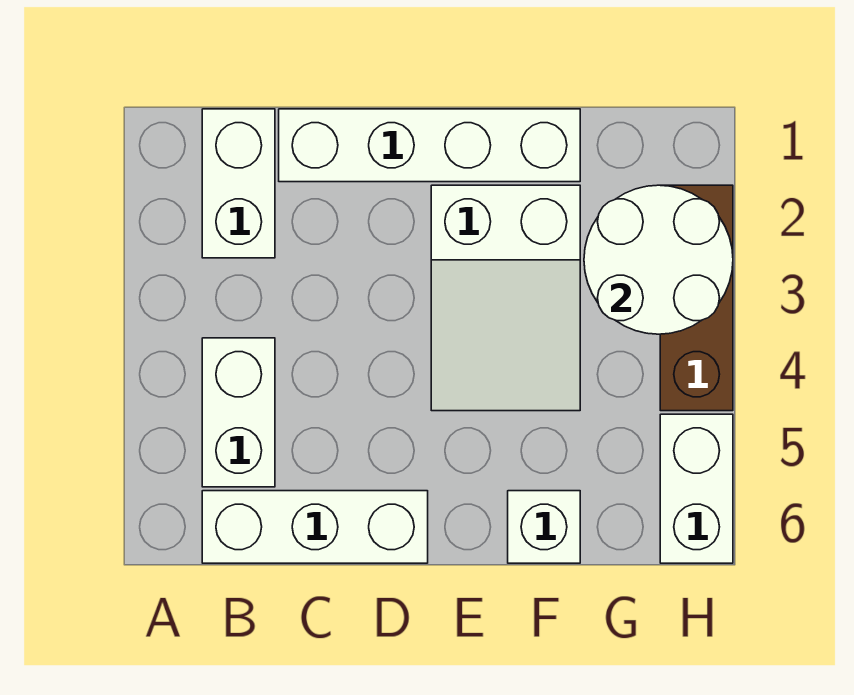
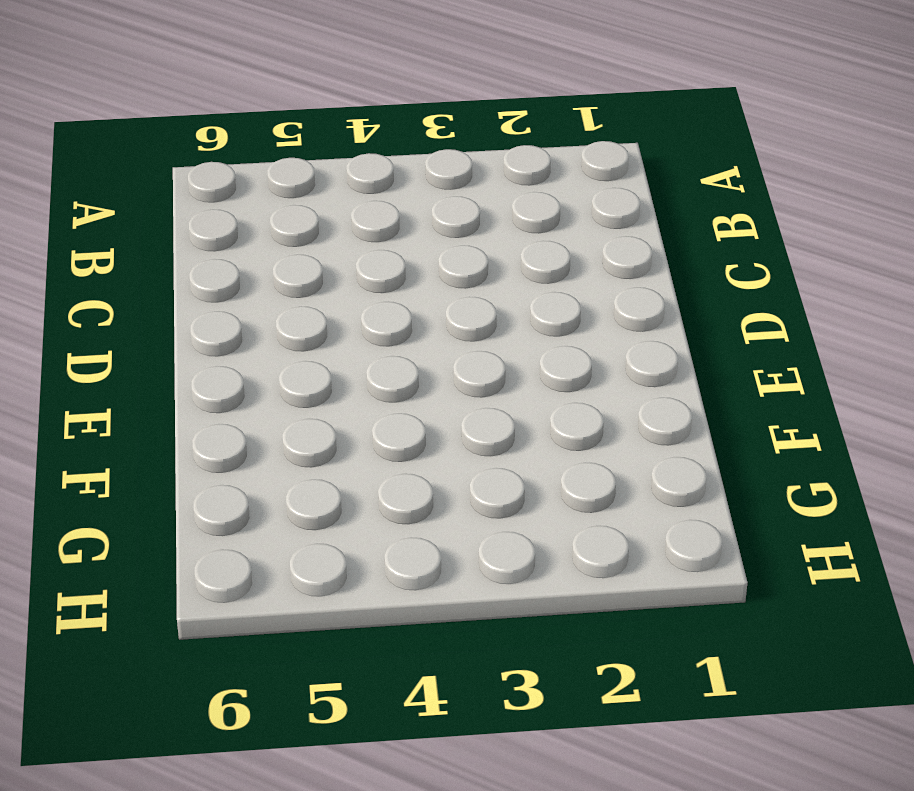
none -> white 1x2 brick [202,109,275,258]
none -> white 1x2 brick [202,338,275,487]

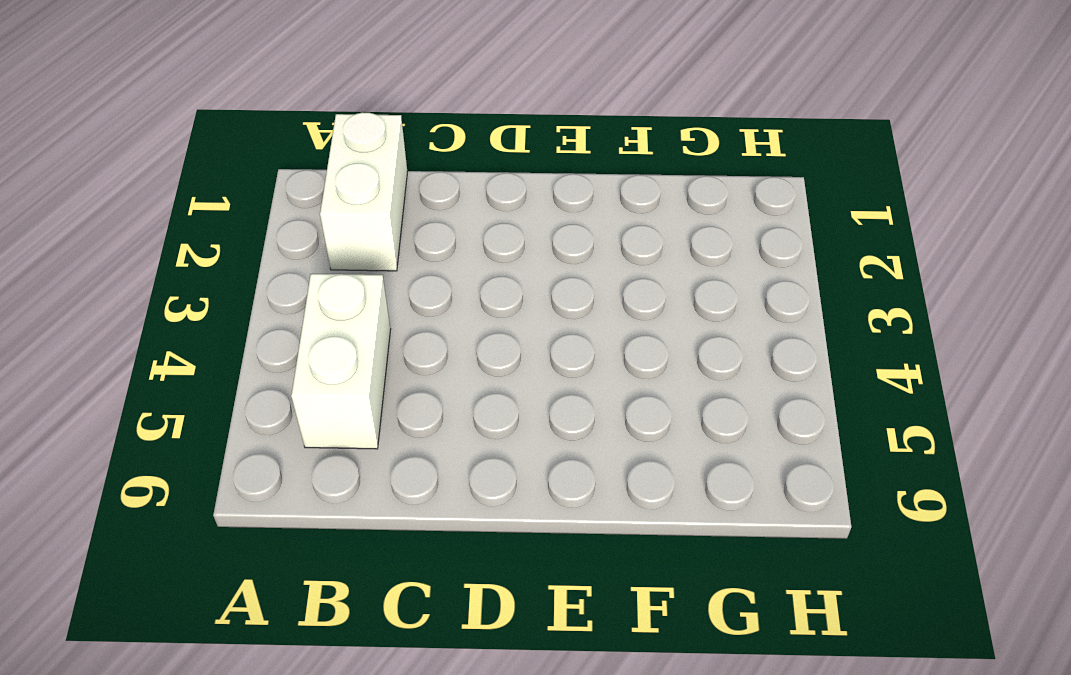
none -> white 1x3 brick [202,491,428,563]
none -> white 1x4 brick [279,109,580,182]

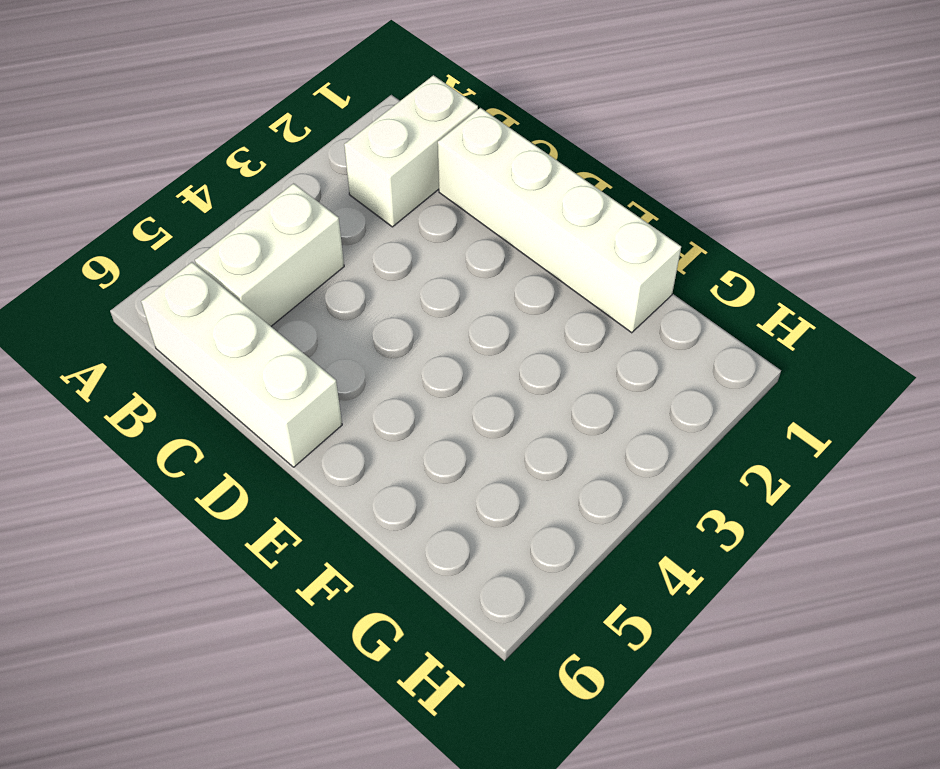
none -> white 2x3 slope [431,185,580,411]
none -> white 1x1 brick [508,491,580,563]

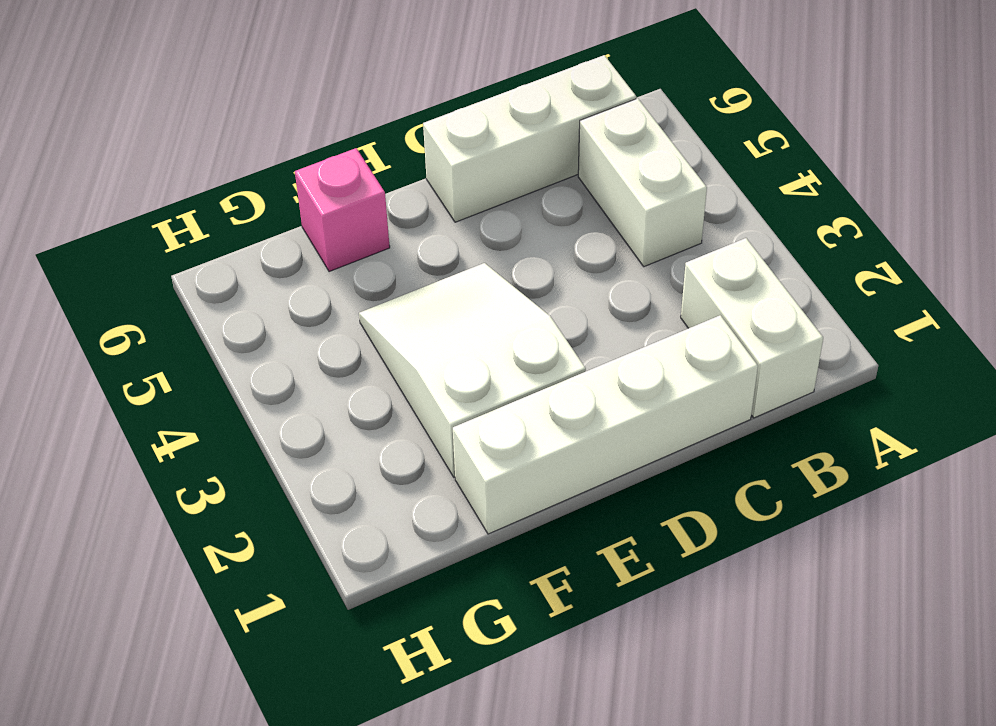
pink 1x1 brick [295,148,390,272] -> white 1x1 brick [508,491,580,563]
none -> brown 1x3 brick [660,185,733,411]
none -> white 1x2 brick [660,414,733,563]

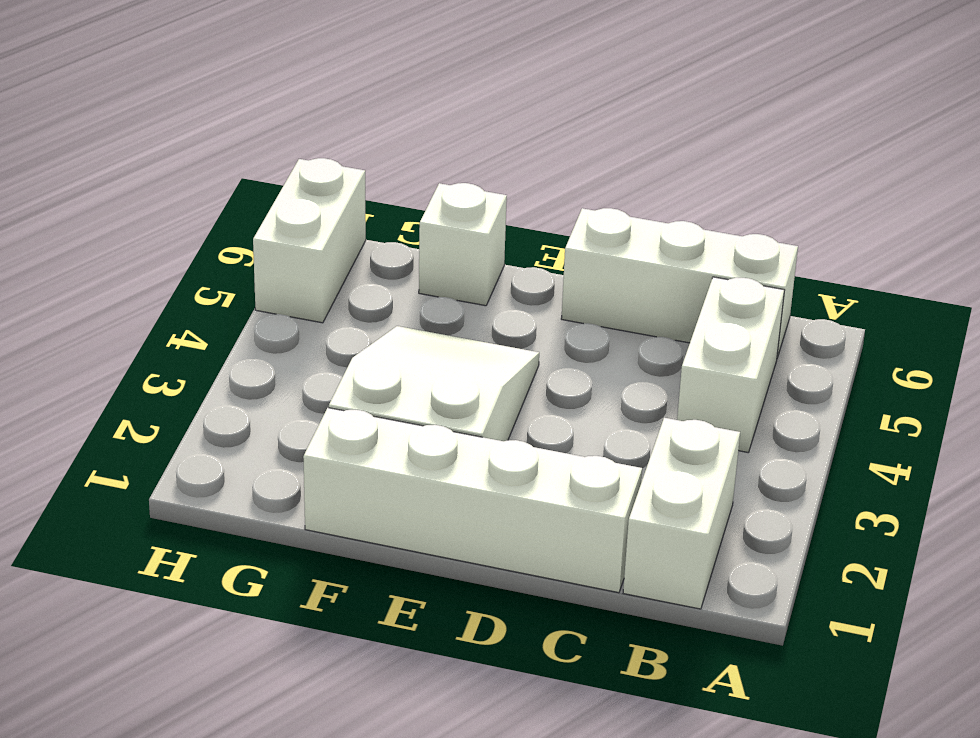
none -> brown 1x3 brick [660,185,733,411]
none -> white 2x2 round brick [584,185,733,334]

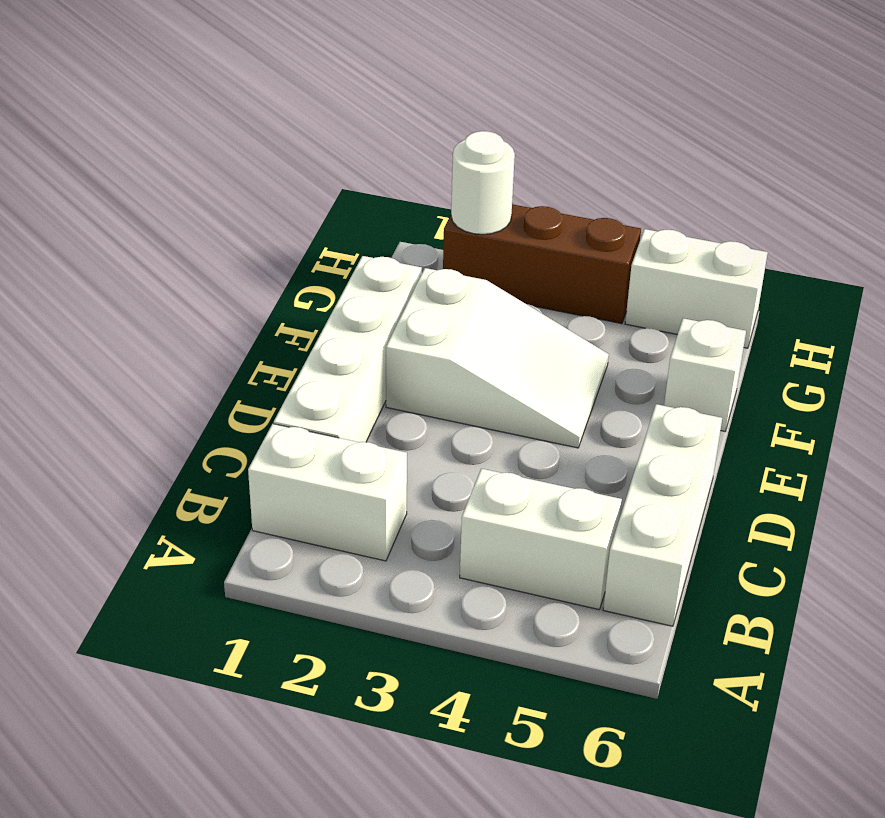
white 1x1 round brick [451,131,515,234] -> white 2x2 round brick [584,185,733,334]

